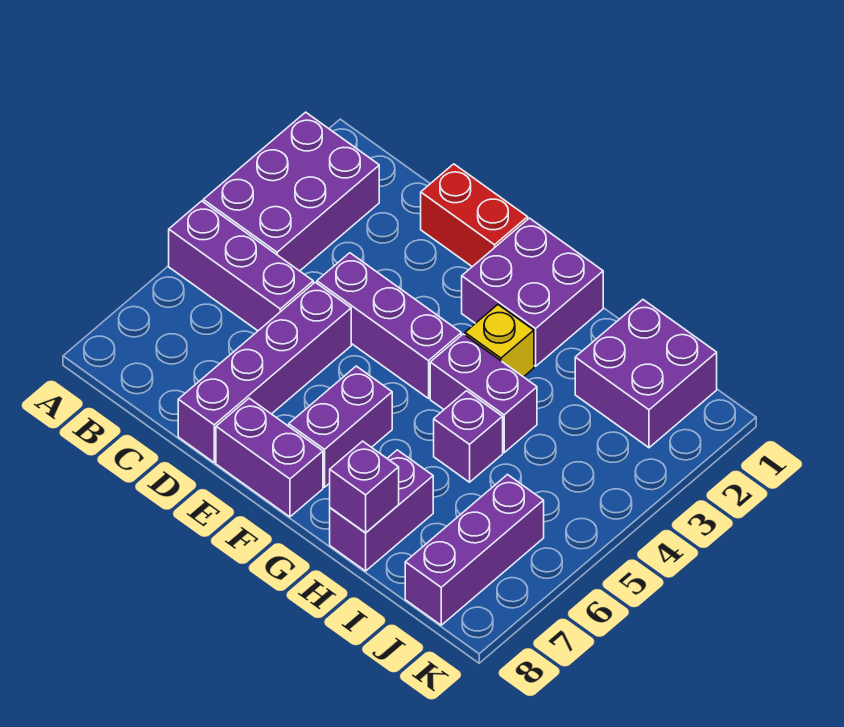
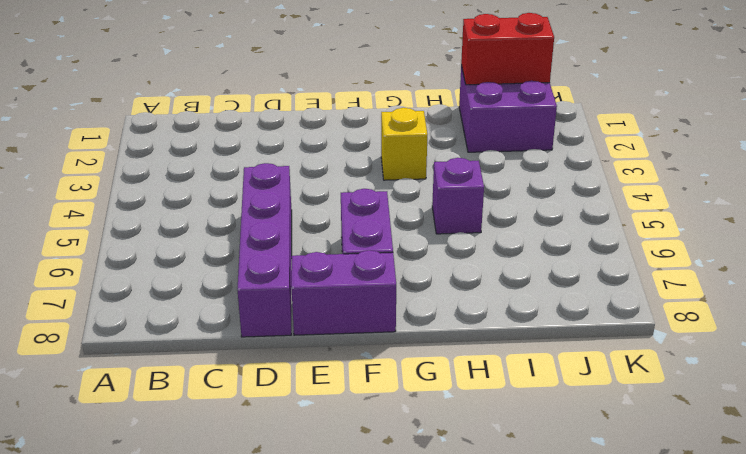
red 1x2 brick [461,13,554,85] -> red 1x2 brick moved to [421,164,528,267]
none -> purple 2x3 brick [203,112,379,271]
none -> purple 1x3 brick [169,201,313,331]
none -> purple 1x3 brick [317,253,461,398]

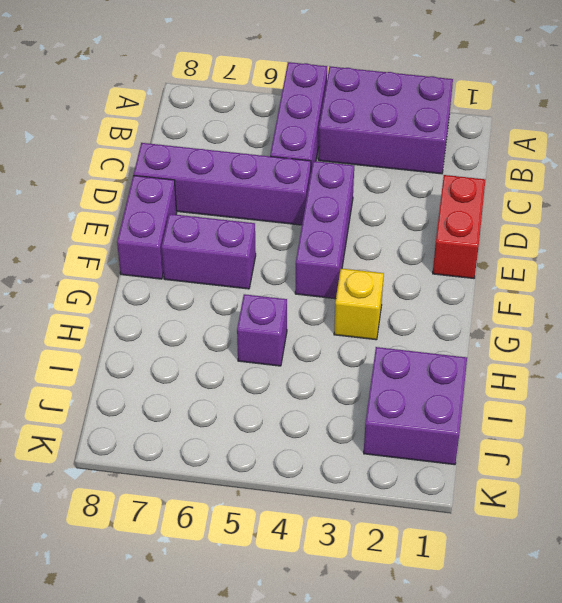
none -> purple 2x2 brick [462,218,603,366]
none -> purple 1x2 brick [430,334,537,453]
none -> purple 1x2 brick [330,450,433,571]

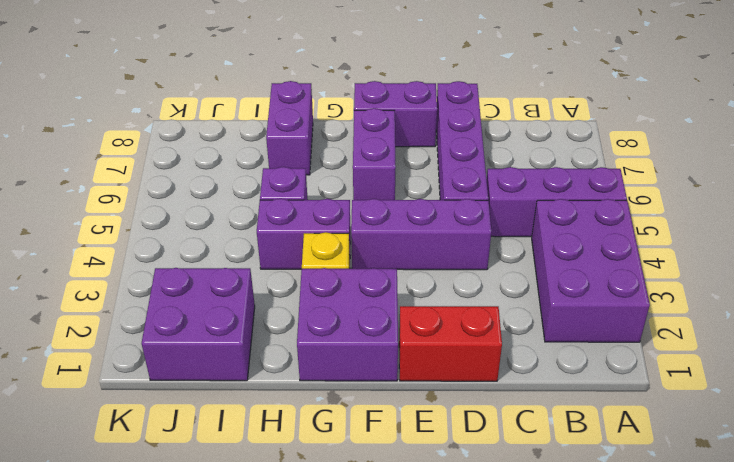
none -> purple 1x3 brick [405,475,544,625]
none -> purple 1x1 brick [330,441,399,533]

